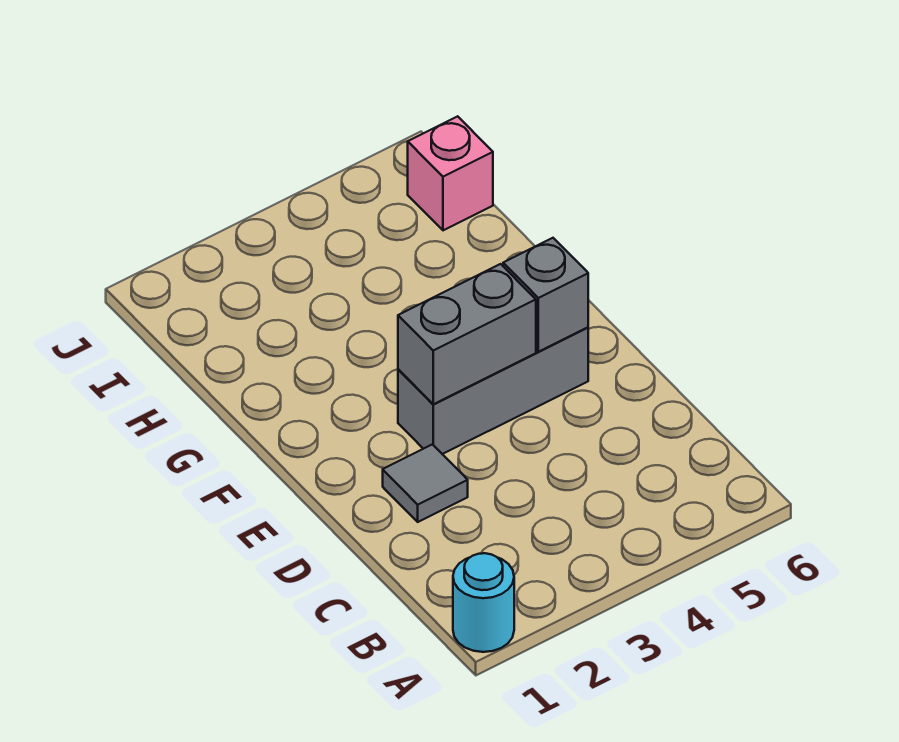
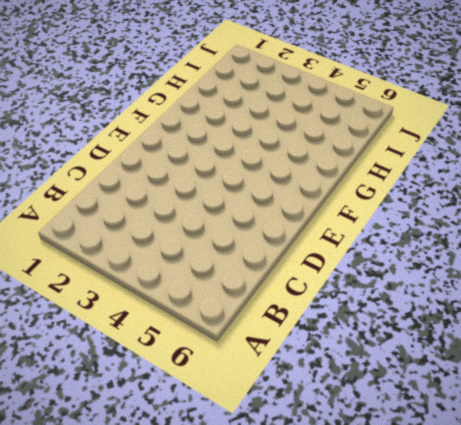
none -> cyan 1x1 round brick [453,553,514,652]
none -> grey 1x1 tile [383,444,468,522]

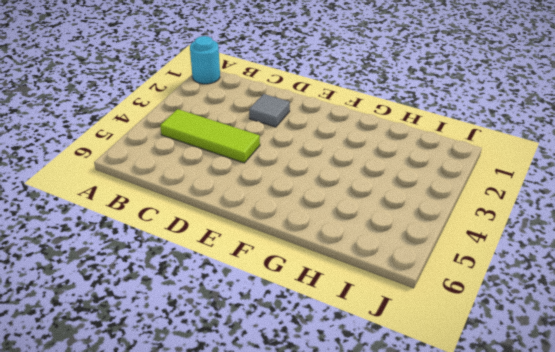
lime 1x3 tile [160,109,260,163] -> none
none -> grey 1x3 brick [398,327,588,454]
none -> pink 1x1 brick [408,116,493,230]

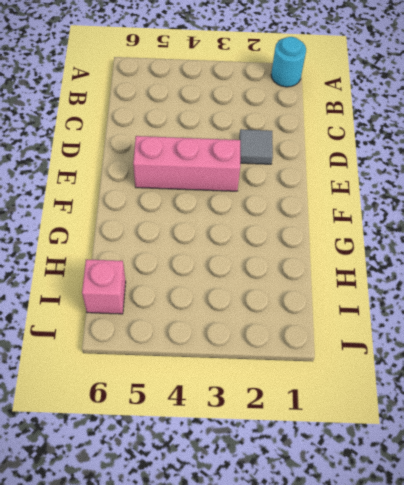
pink 1x3 brick [133,136,240,191] -> grey 1x3 brick [398,327,588,454]
none -> grey 1x2 brick [398,264,536,404]
none -> grey 1x1 brick [503,238,588,352]

